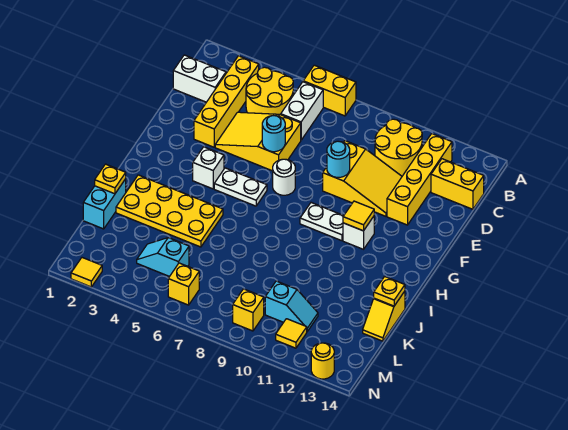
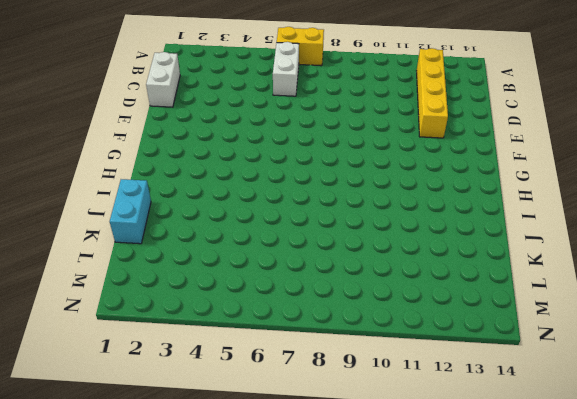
white 1x2 brick [146,52,180,107] -> white 1x2 brick turned to [173,55,226,102]
none -> yellow 1x4 brick [194,56,259,147]
none -> yellow 2x2 round brick [246,67,293,115]
none -> yellow 2x2 round brick [375,119,422,176]
none -> yellow 1x2 brick [431,159,484,209]

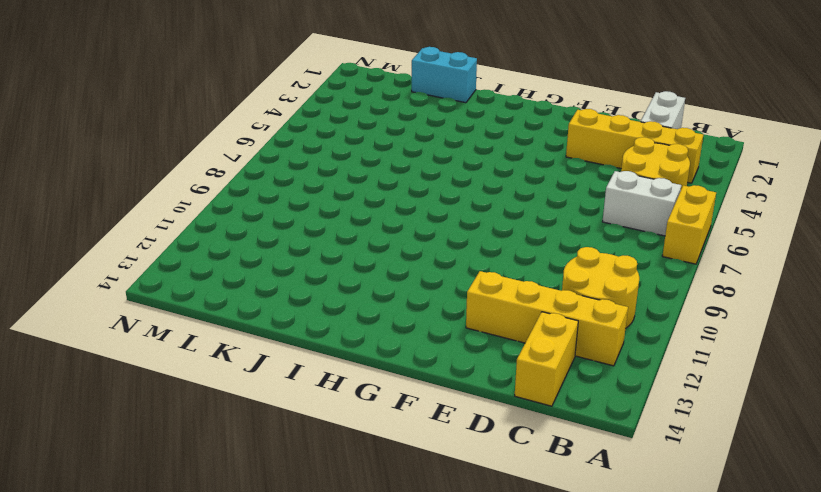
none -> yellow 2x3 slope [215,112,301,171]
none -> yellow 2x3 slope [323,141,402,216]
none -> white 1x1 round brick [273,159,295,195]
none -> white 1x1 brick [193,147,224,189]

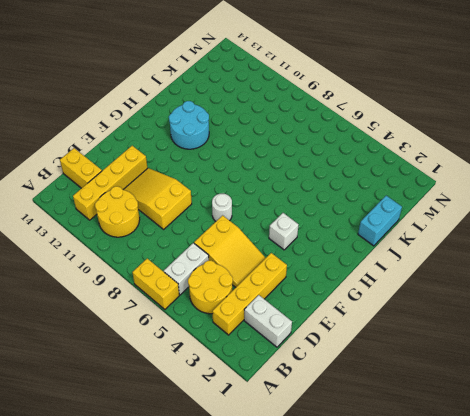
cyan 2x2 round brick [169,101,209,149] -> none
none -> white 1x2 plate [214,168,267,206]
none -> white 1x2 plate [300,203,344,241]
none -> white 1x1 brick [343,216,374,249]
none -> yellow 2x4 plate [116,175,223,247]

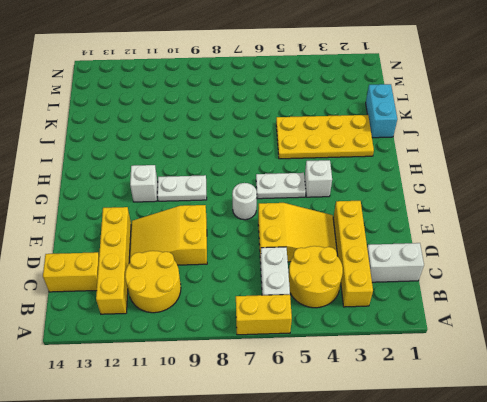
none -> yellow 1x2 slope [363,291,405,341]
none -> cyan 1x2 slope [137,238,189,277]
none -> cyan 1x2 slope [265,281,318,331]
none -> yellow 1x1 brick [168,263,199,305]

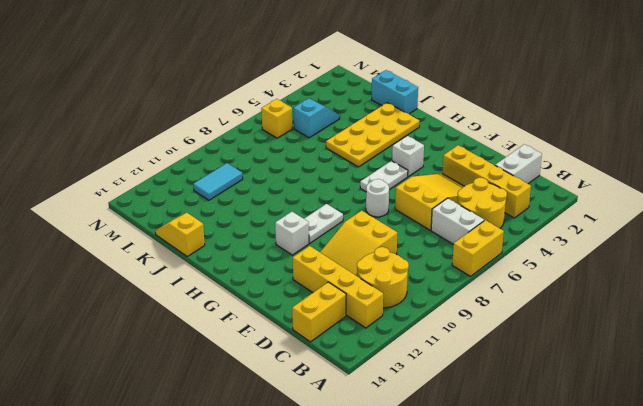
cyan 1x2 tile [193,163,243,200] -> cyan 1x2 slope [265,281,318,331]
none -> yellow 1x1 brick [233,289,264,331]
none -> yellow 1x1 tile [276,319,307,348]
none -> yellow 1x1 tile [71,258,102,287]
none -> yellow 1x1 round brick [311,343,334,379]

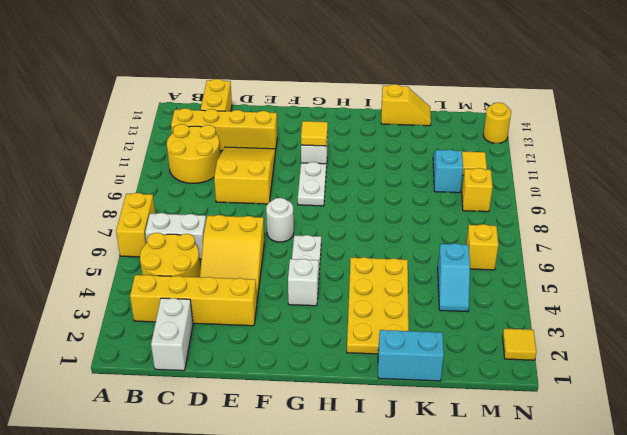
none -> cyan 1x1 round brick [262,116,285,152]
none -> cyan 1x1 round brick [327,141,350,177]
none -> yellow 1x1 plate [95,164,126,194]
none -> yellow 1x1 plate [374,276,405,306]

